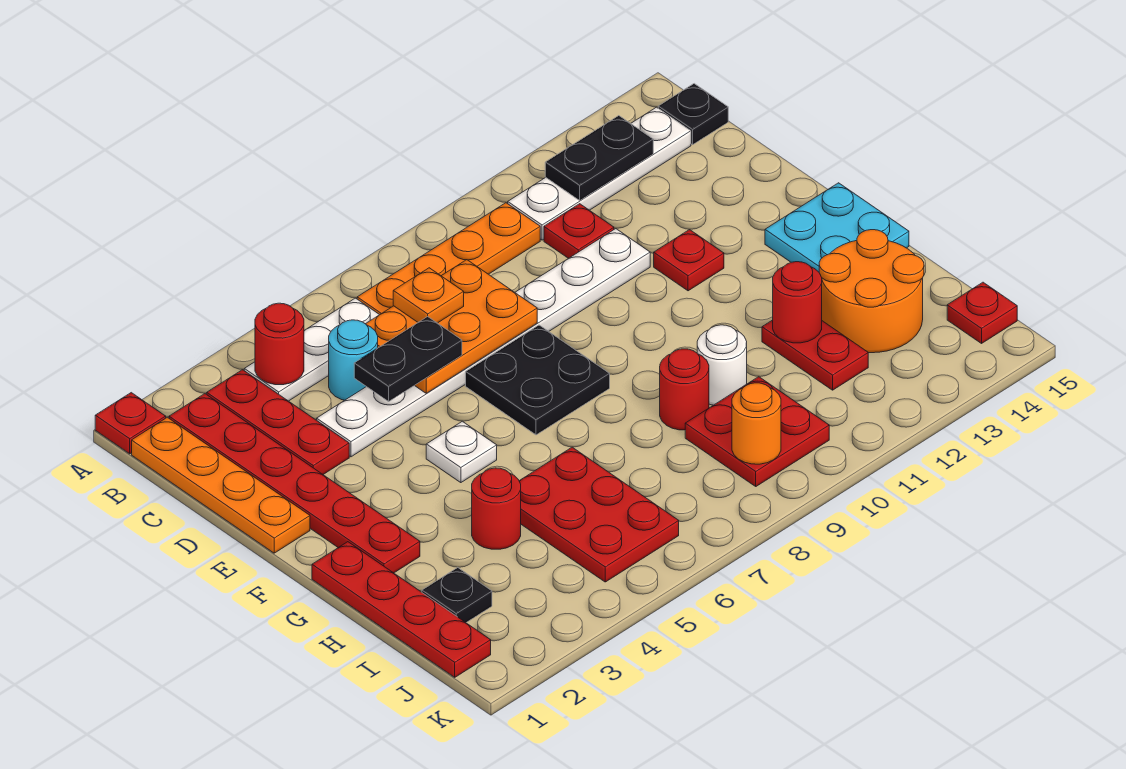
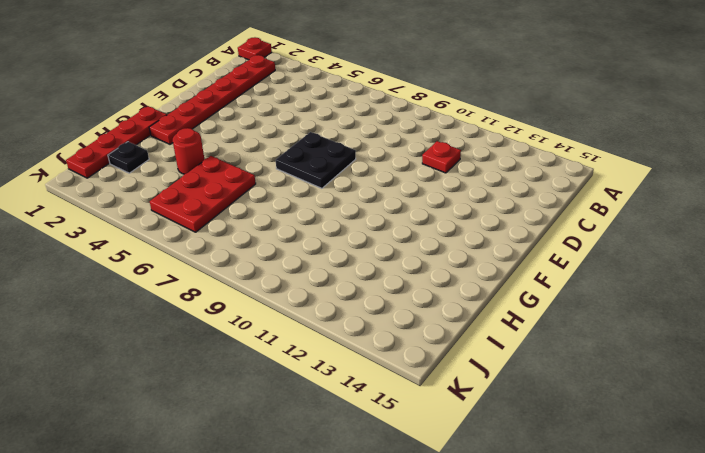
none -> orange 1x4 plate [132,417,310,553]
none -> red 1x3 plate [207,370,349,474]
none -> white 1x3 plate [244,298,379,401]
none -> orange 1x4 plate [357,203,540,315]

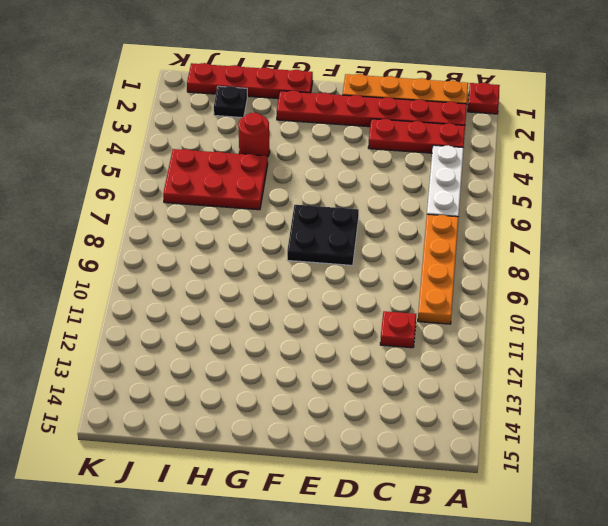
none -> white 1x4 plate [508,107,691,240]
none -> black 1x1 plate [658,84,728,145]
none -> cyan 1x1 round brick [329,320,378,400]
none -> white 1x8 plate [317,229,650,457]

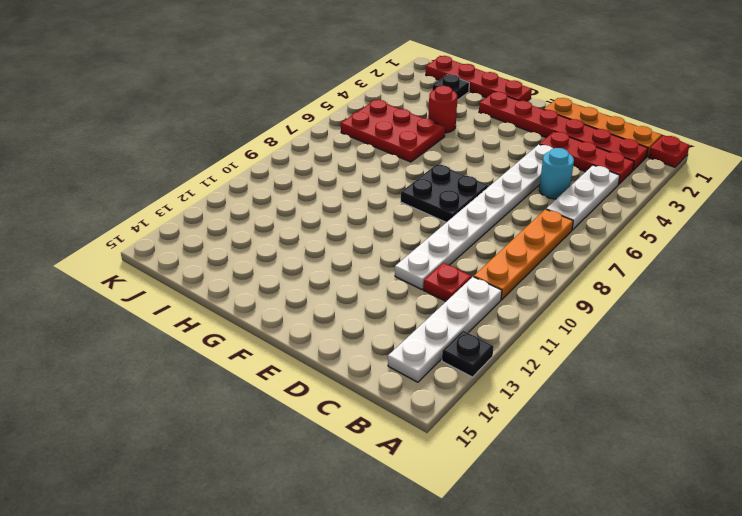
black 1x1 plate [442,331,494,377] -> black 1x1 plate moved to [658,84,728,145]
none -> red 1x1 plate [654,230,724,291]
none -> white 1x1 plate [426,421,497,483]
none -> cyan 2x2 plate [765,183,909,272]
none -> red 1x1 round brick [660,349,709,430]

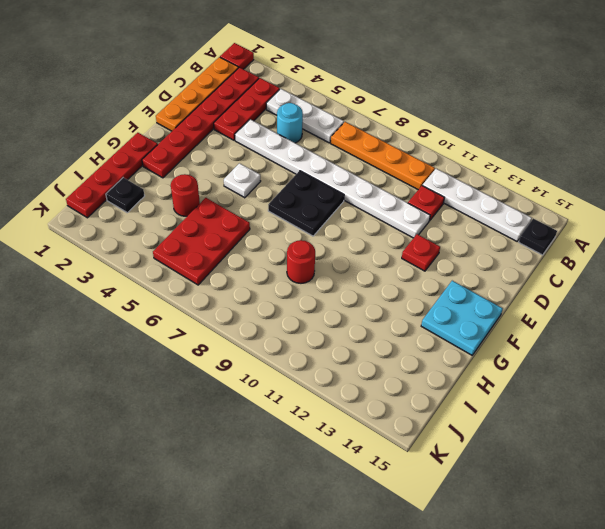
none -> white 1x1 round brick [697,325,747,405]
none -> red 1x2 plate [762,320,868,390]
none -> orange 2x2 round brick [819,230,924,353]
none -> red 2x2 plate [685,377,829,486]

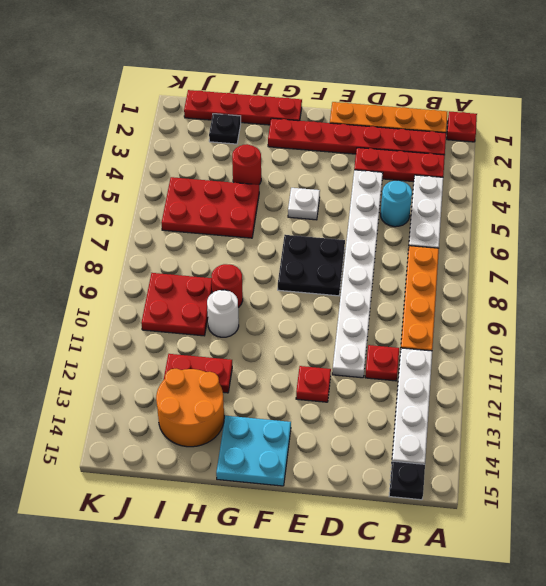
none -> red 1x1 plate [947,282,1017,343]
none -> red 1x1 round brick [255,303,304,385]
none -> black 1x2 plate [545,116,653,200]
none -> orange 2x3 plate [366,260,537,393]

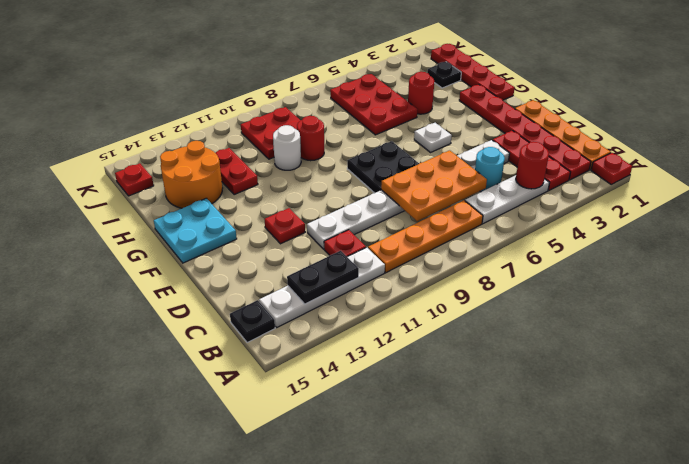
none -> red 1x1 round brick [773,262,822,343]
none -> orange 1x1 round brick [732,383,781,464]
none -> orange 1x1 plate [393,268,464,323]
none -> black 1x2 plate [354,317,462,401]

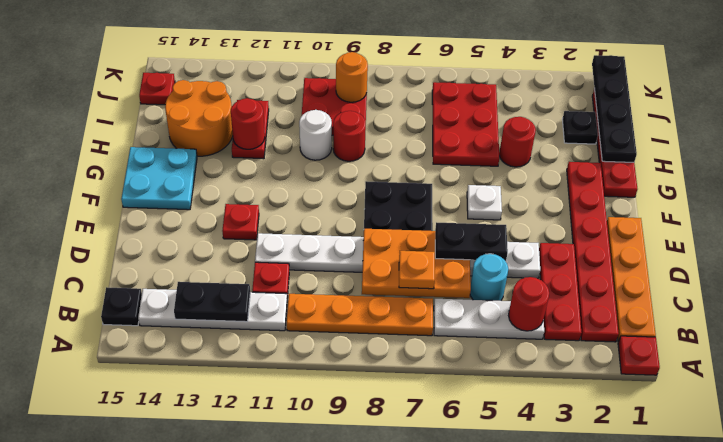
black 1x4 plate [592,55,637,162] -> none

